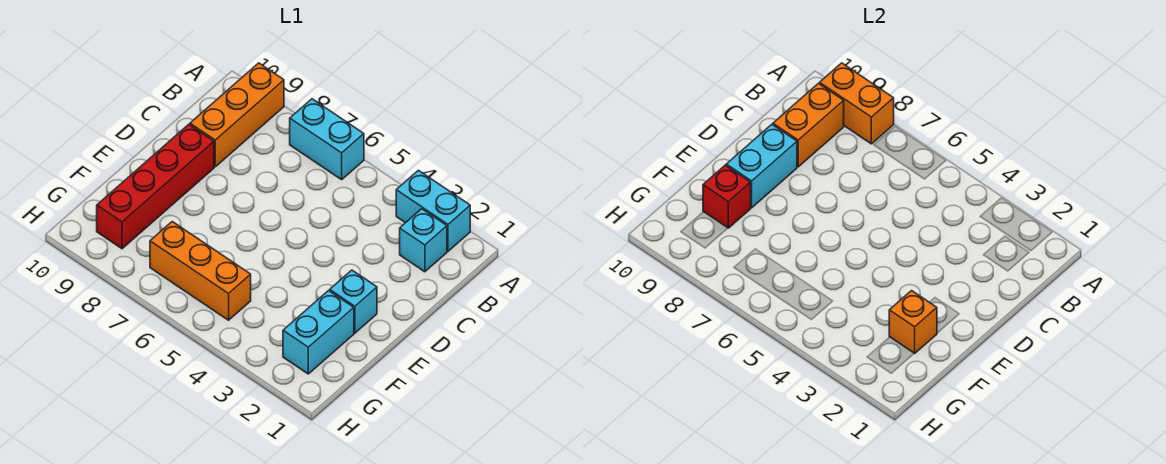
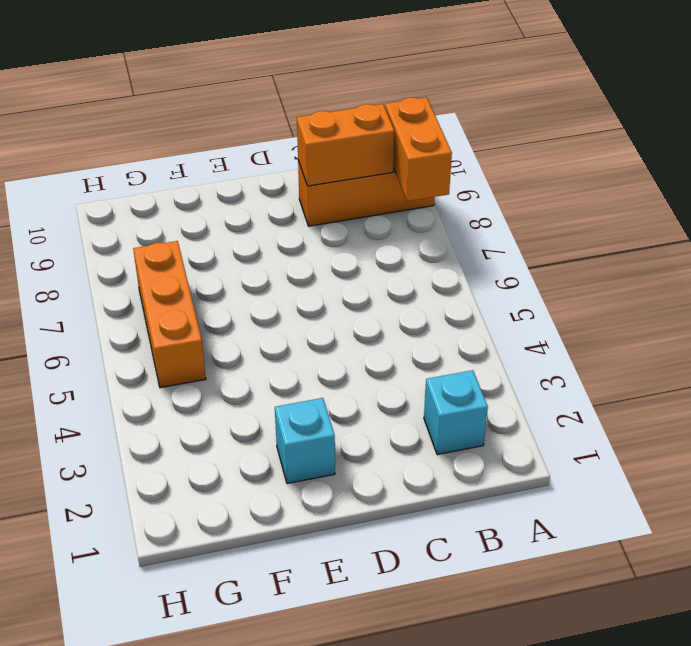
none -> cyan 1x2 brick [396,170,470,251]
none -> cyan 1x2 brick [290,99,364,180]
none -> red 1x4 brick [97,124,214,249]

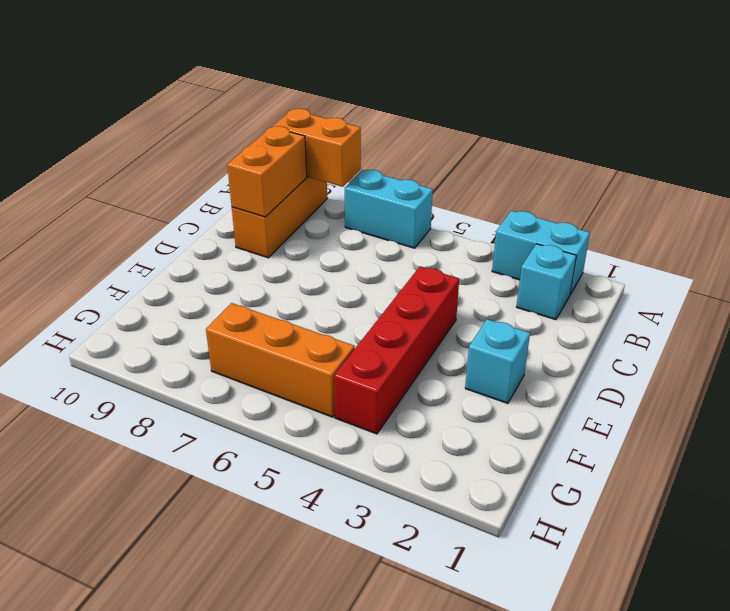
red 1x4 brick [334,267,459,434] -> red 1x4 brick moved to [97,124,214,249]
none -> cyan 1x2 brick [283,291,354,374]
none -> cyan 1x2 brick [726,124,797,208]
none -> orange 1x1 brick [889,291,937,354]

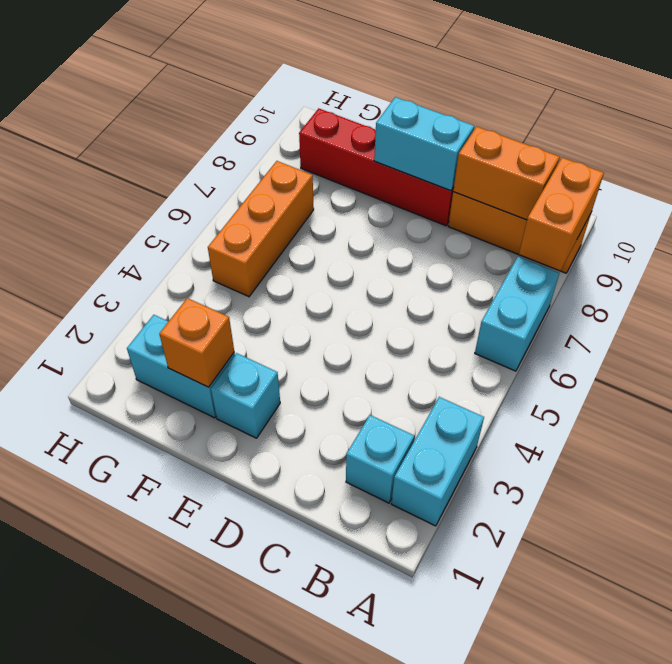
none -> red 1x1 brick [703,165,751,228]

